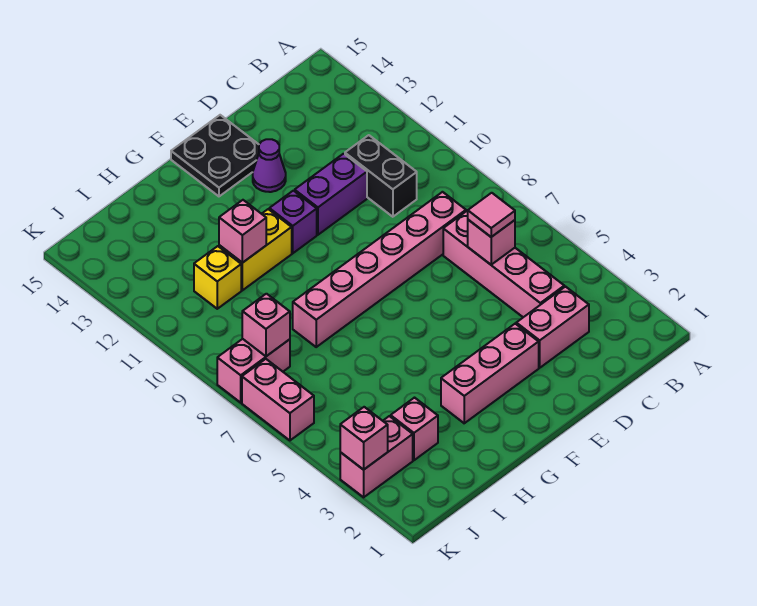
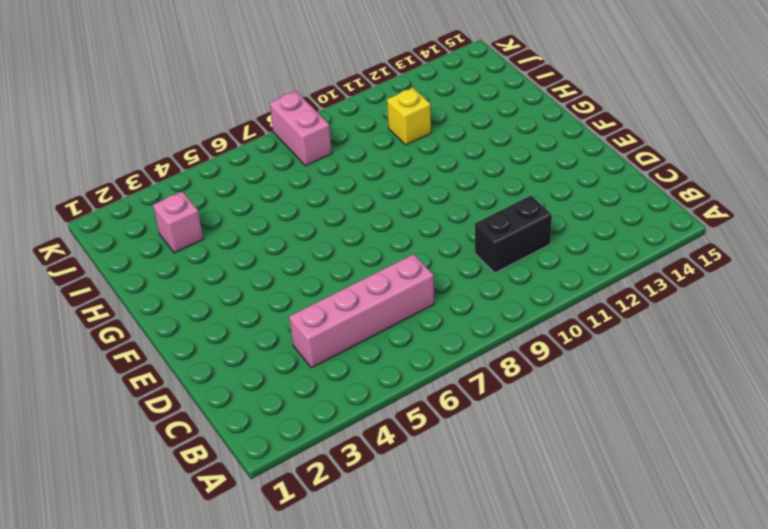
none -> pink 1x2 brick [516,287,589,368]
none -> pink 1x6 brick [293,192,466,347]
none -> purple 1x2 brick [295,154,367,235]

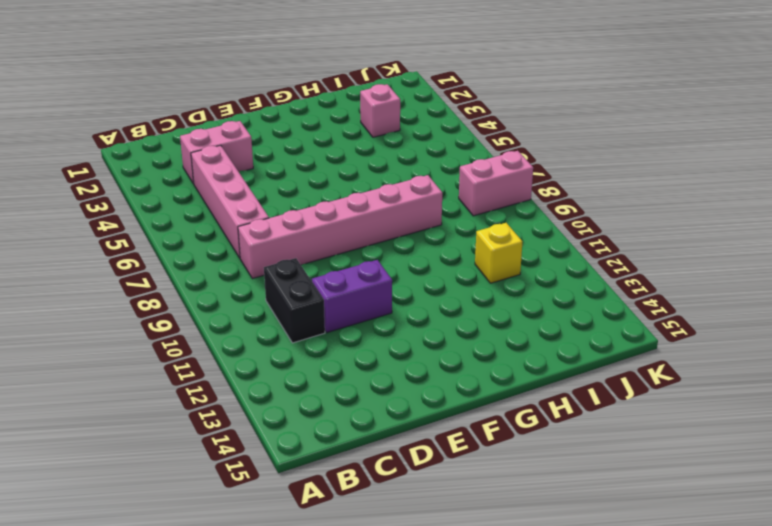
none -> pink 1x3 brick [441,324,539,423]
none -> purple 1x1 cone [253,139,286,192]
none -> black 2x2 plate [171,115,259,196]

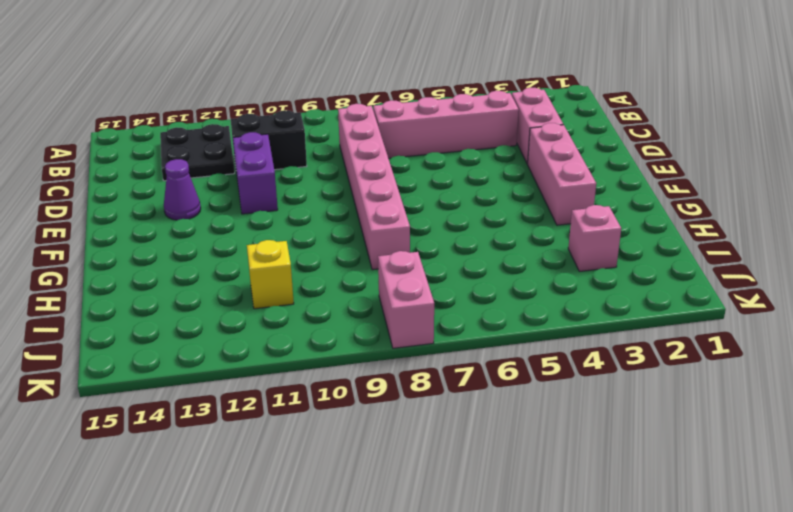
black 2x2 plate [160,124,235,181] -> black 2x2 plate moved to [171,115,259,196]
none -> purple 1x1 brick [269,191,317,253]
none -> yellow 1x2 brick [219,209,292,290]
none -> pink 1x2 brick [340,416,413,497]

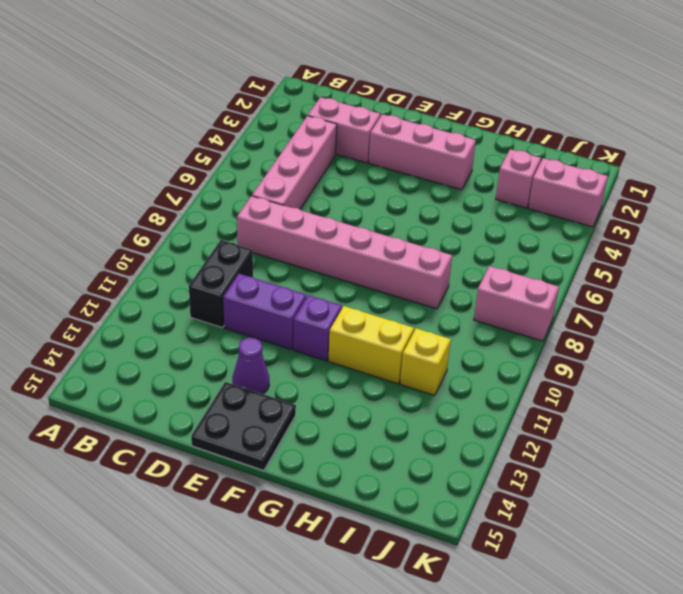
none -> pink 1x2 brick [242,359,314,440]
none -> pink 1x1 brick [468,220,515,265]
none -> pink 1x1 brick [219,200,266,263]

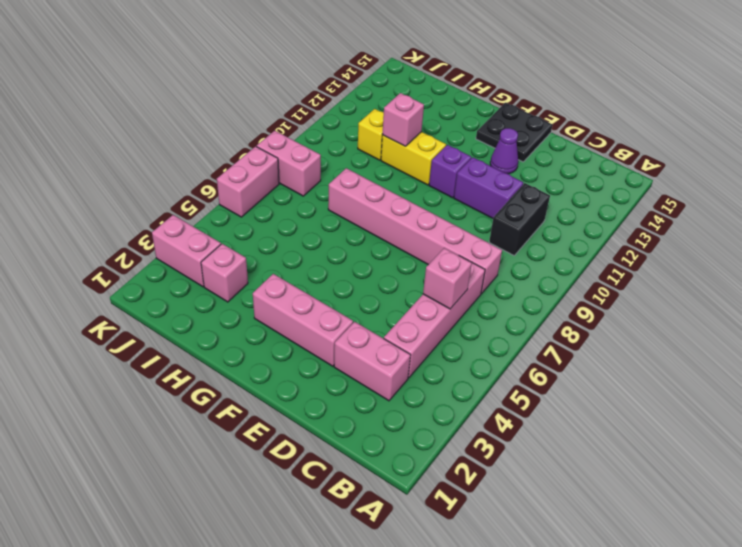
none -> pink 1x1 brick [242,294,290,356]
none -> pink 1x1 brick [340,407,388,470]
none -> pink 1x1 tile [468,193,515,237]

